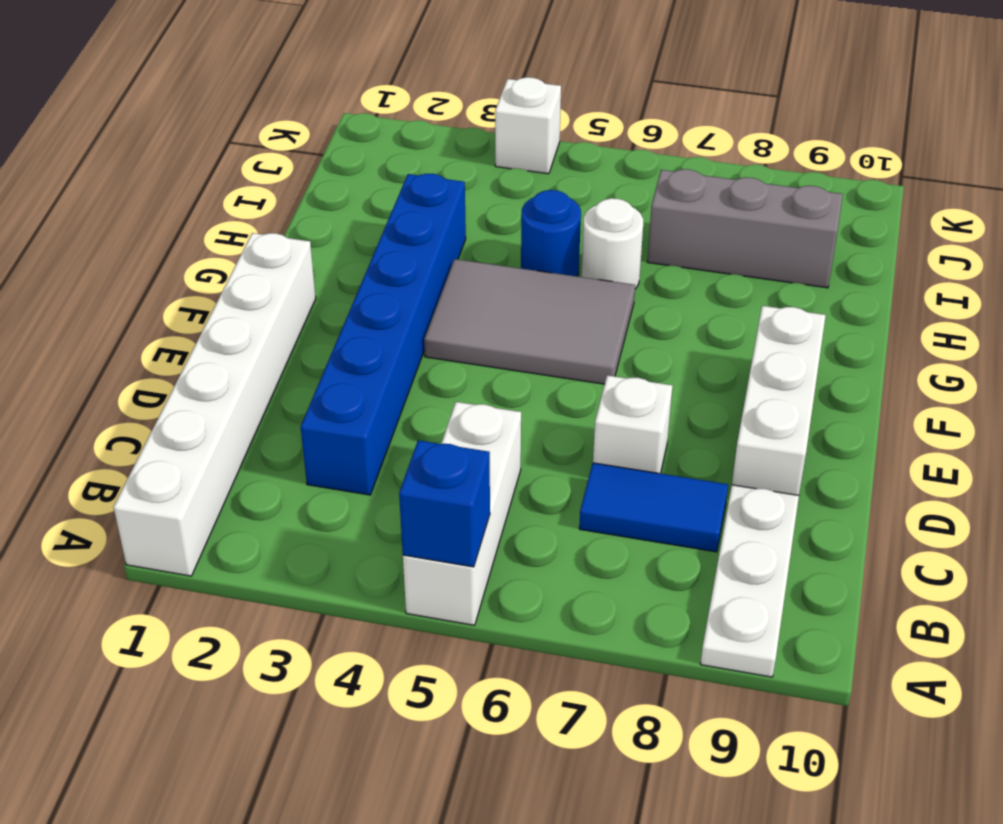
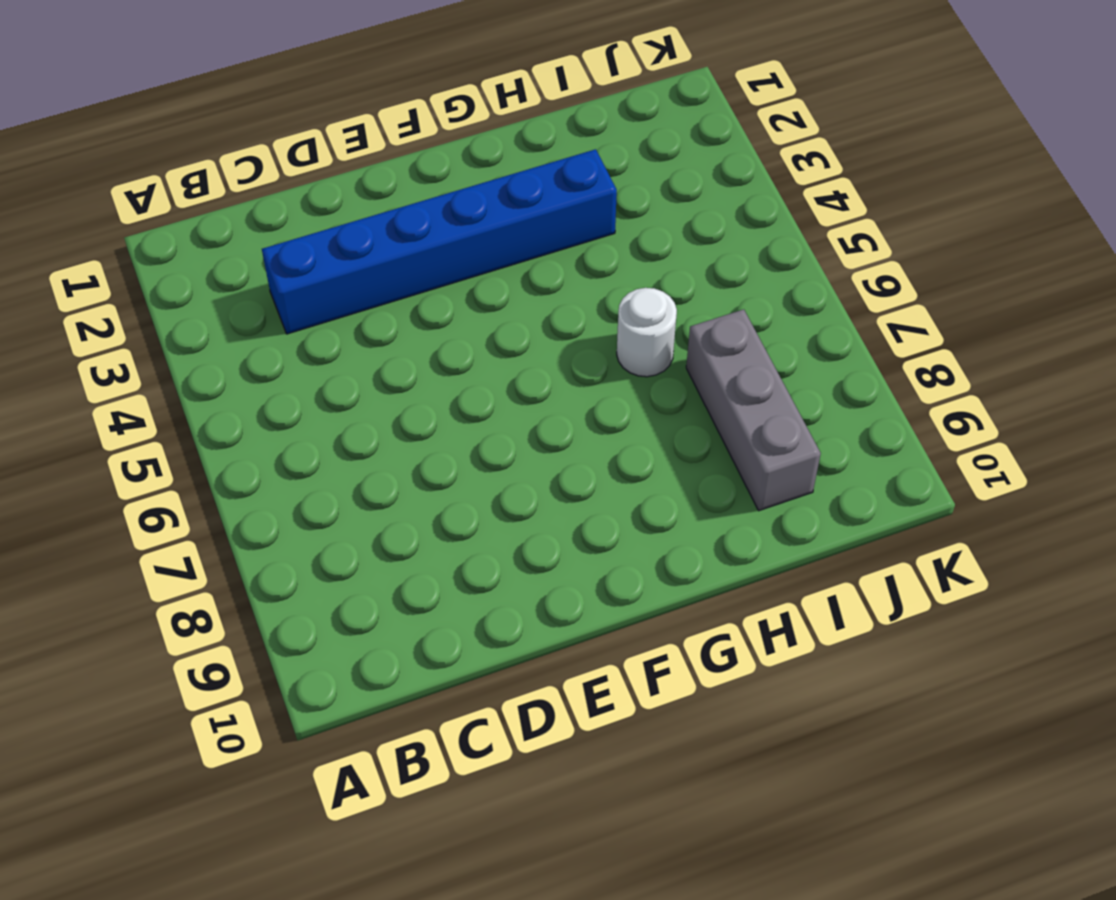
none -> white 1x6 brick [114,233,316,576]
none -> white 1x3 brick [403,402,521,625]
none -> white 1x3 plate [701,485,799,677]

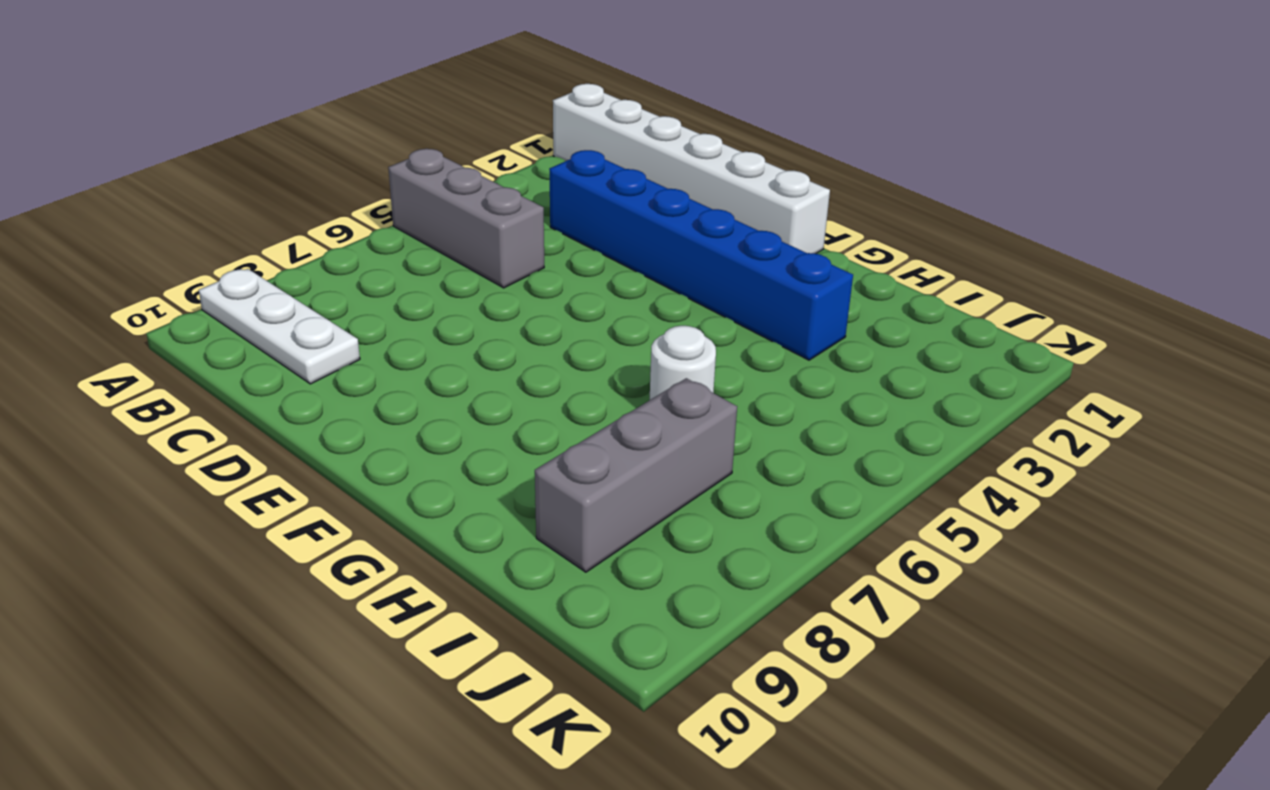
grey 1x3 brick [388,149,544,288] -> white 1x3 brick [403,402,521,625]
none -> blue 1x2 tile [579,463,728,552]
none -> white 1x1 brick [593,375,673,474]
none -> white 1x3 brick [732,306,826,495]

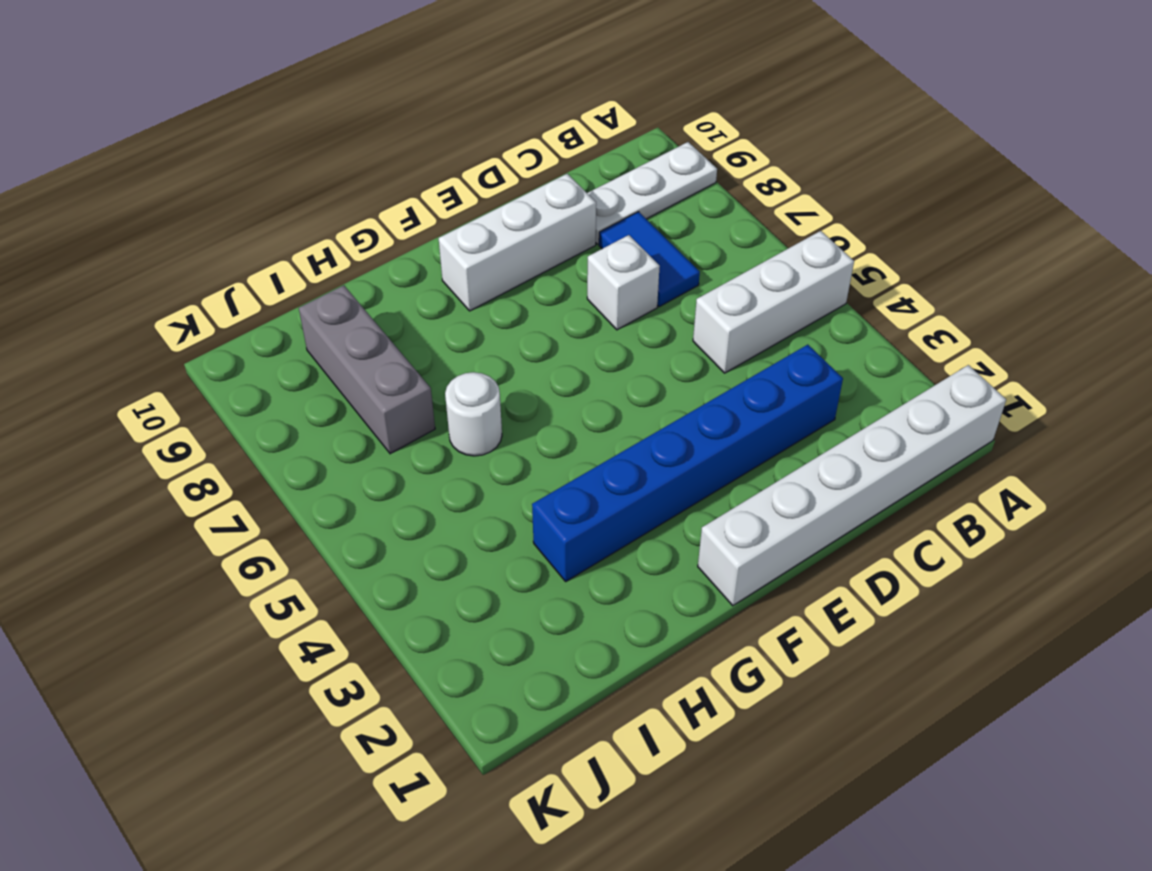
none -> grey 2x3 tile [424,259,635,384]
none -> blue 1x1 round brick [521,190,581,276]
none -> white 1x1 brick [495,77,561,174]

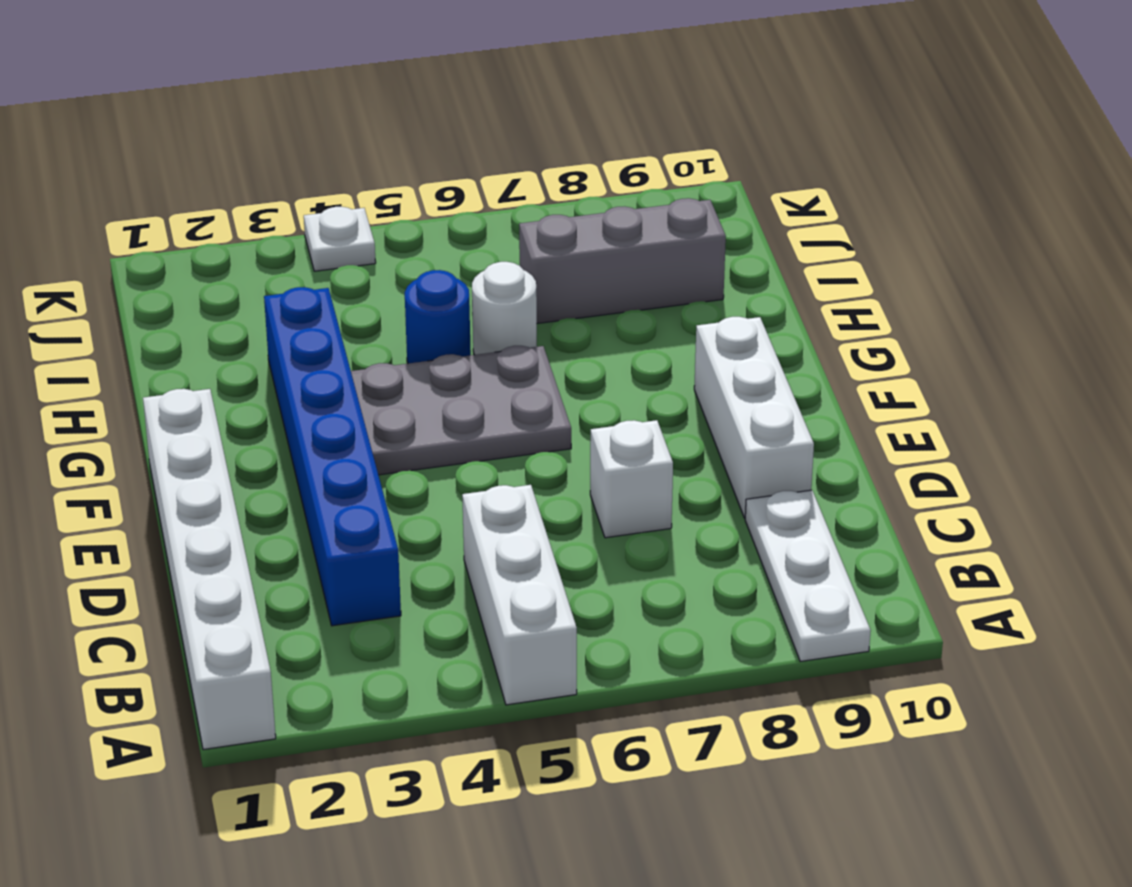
grey 2x3 plate [351,346,571,475] -> grey 2x3 tile [424,259,635,384]
white 1x1 plate [304,207,376,271] -> white 1x1 brick [495,77,561,174]
none -> blue 1x2 tile [579,463,728,552]
none -> blue 1x1 brick [399,440,490,567]

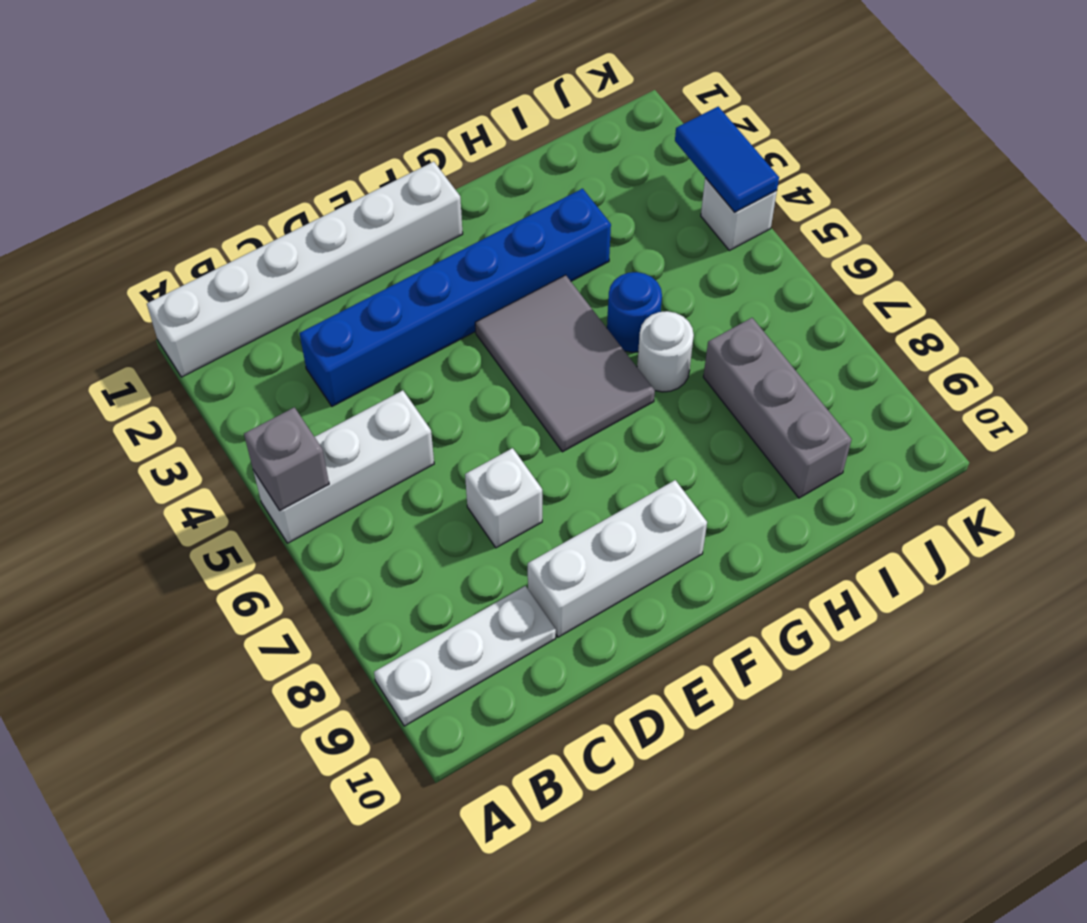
grey 1x1 brick [244,407,329,511] -> blue 1x1 brick [399,440,490,567]
blue 1x2 tile [675,107,779,212] -> blue 1x2 tile moved to [579,463,728,552]

